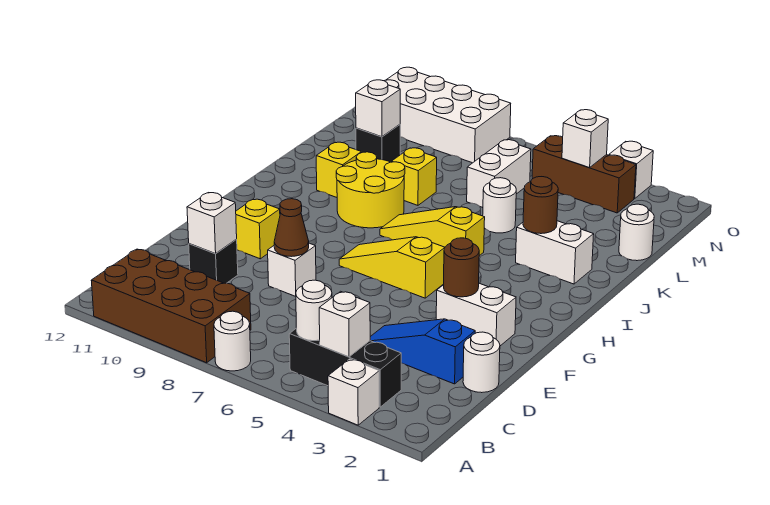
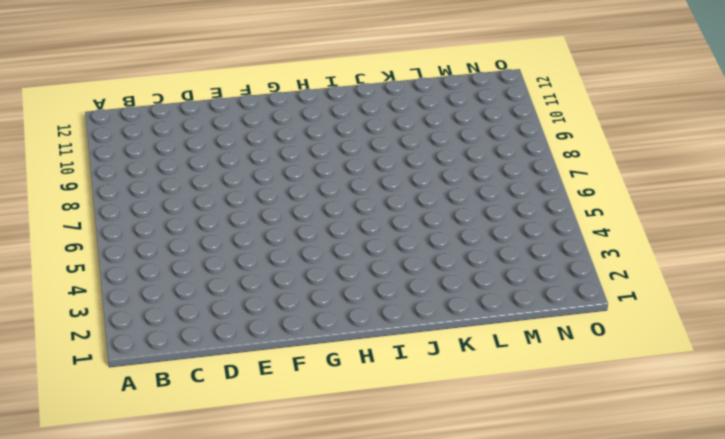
none -> white 1x1 brick [328,359,379,425]
none -> white 1x1 round brick [214,311,251,371]
none -> brown 2x4 brick [91,249,251,363]
none -> black 1x3 brick [289,328,401,407]

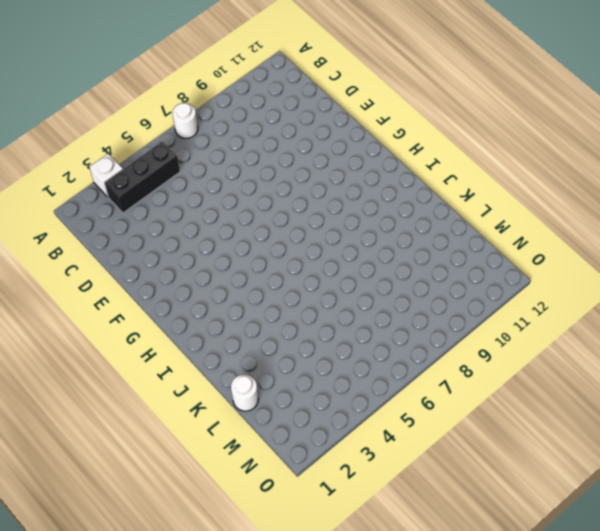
none -> brown 2x4 brick [91,249,251,363]
none -> white 1x1 round brick [463,332,500,393]
none -> blue 1x3 slope [370,319,475,384]
none -> black 1x1 brick [189,240,238,283]

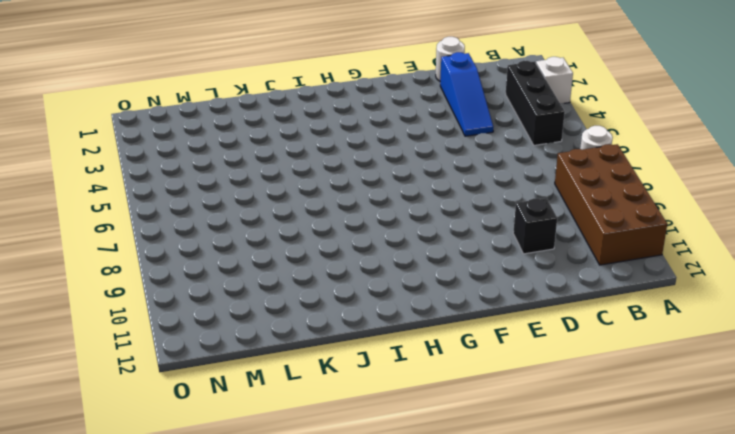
none -> white 1x1 brick [268,243,316,296]
none -> white 1x2 brick [436,283,516,346]
none -> yellow 1x1 brick [236,199,280,259]
none -> yellow 1x3 slope [339,237,445,298]

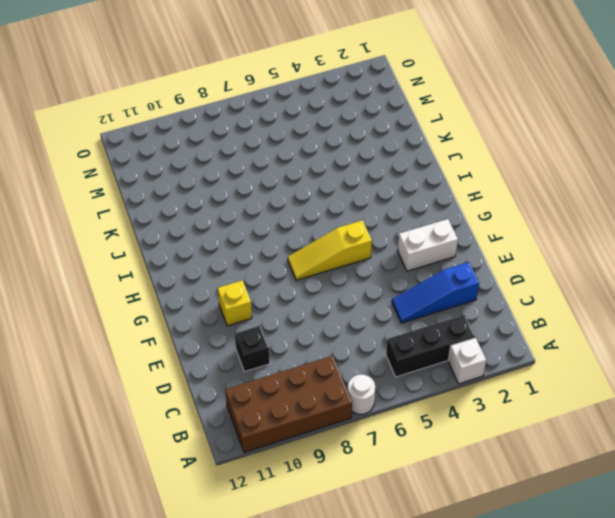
none -> white 1x1 round brick [463,332,500,393]
none -> white 1x1 brick [268,243,316,296]
none -> yellow 1x3 slope [380,207,485,256]
none -> yellow 2x2 round brick [336,152,405,228]

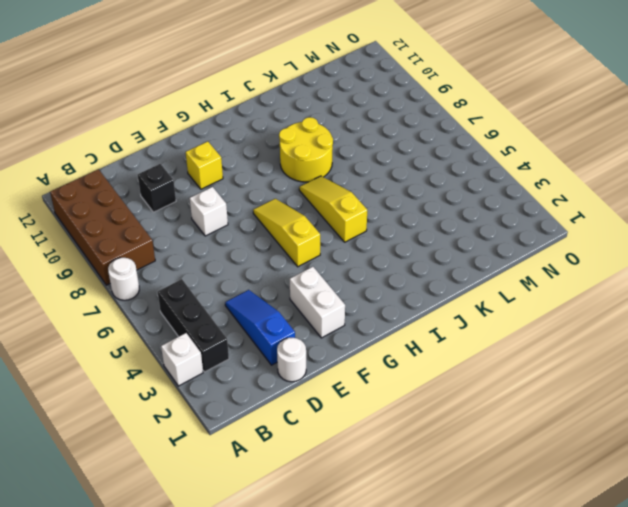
none -> white 1x2 brick [516,221,594,284]
none -> yellow 1x1 brick [316,142,361,197]
none -> white 1x1 round brick [483,178,516,233]
none -> yellow 1x1 brick [392,148,437,205]

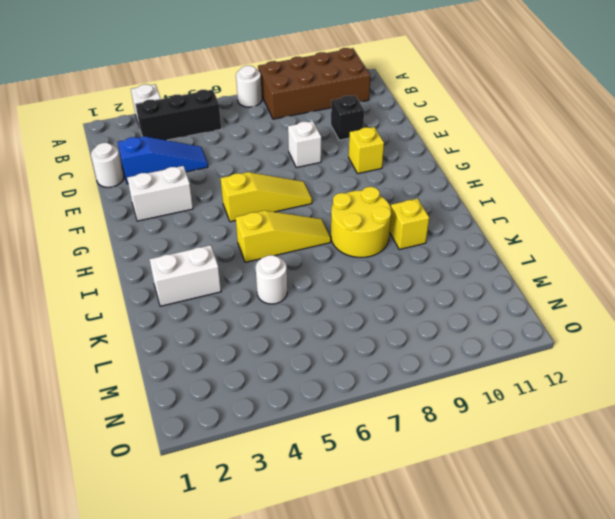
none -> yellow 1x1 brick [392,148,437,205]
none -> white 1x1 round brick [619,204,654,261]
none -> white 1x2 brick [467,140,531,208]
none -> black 1x1 brick [356,125,400,162]

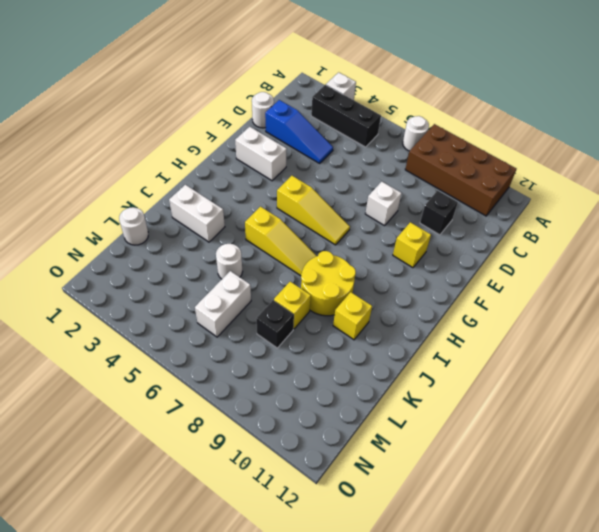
black 1x1 brick [256,300,294,348] -> black 1x1 brick moved to [356,125,400,162]
none -> brown 1x3 brick [532,136,636,213]
none -> white 2x4 brick [385,67,511,163]
none -> white 1x1 brick [609,141,653,199]
none -> white 1x1 brick [319,291,370,357]

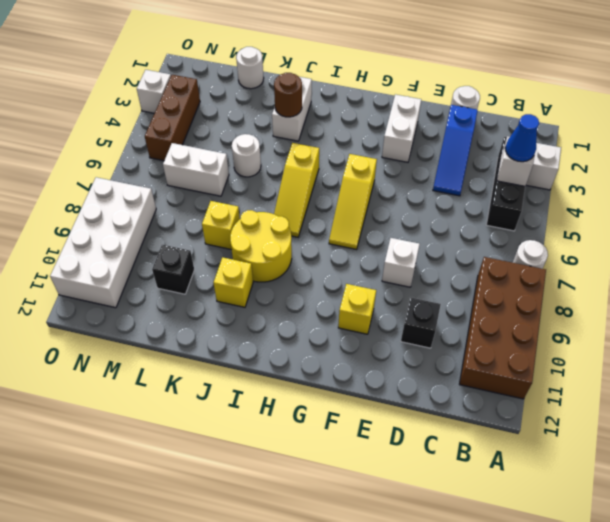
blue 1x1 cone [505,114,539,162] -> none
none -> white 1x1 round brick [296,280,332,341]
none -> white 1x1 brick [187,193,237,254]
none -> brown 1x1 cone [274,199,309,257]
none -> brown 1x1 round brick [444,238,479,297]

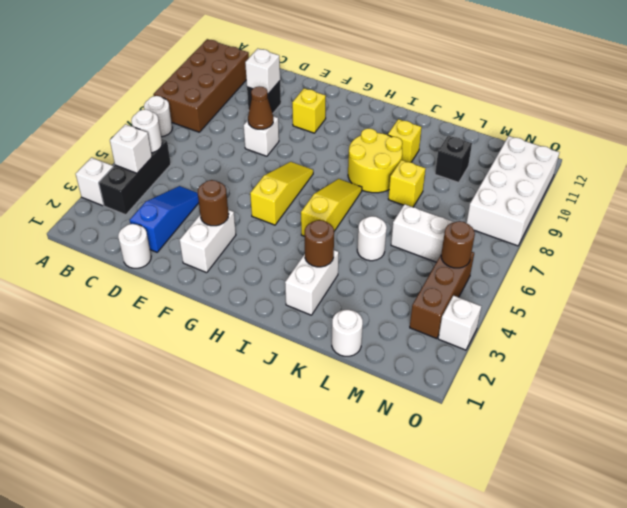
brown 1x1 round brick [441,221,475,268] -> none
none -> white 1x1 brick [356,80,400,137]
none -> white 1x1 brick [562,110,608,168]

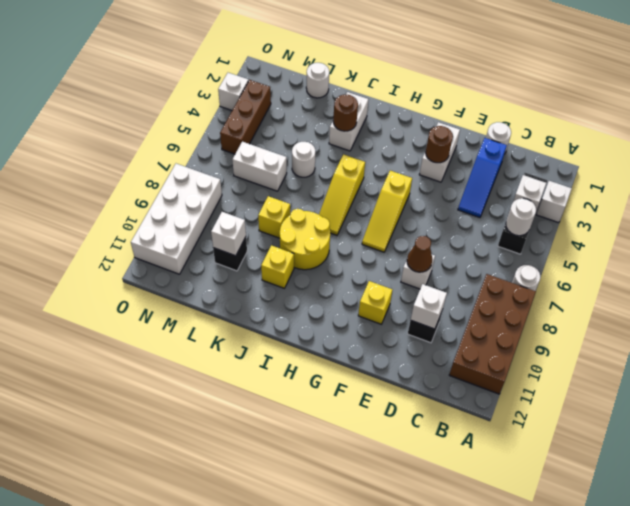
none -> white 1x1 brick [562,110,608,168]

